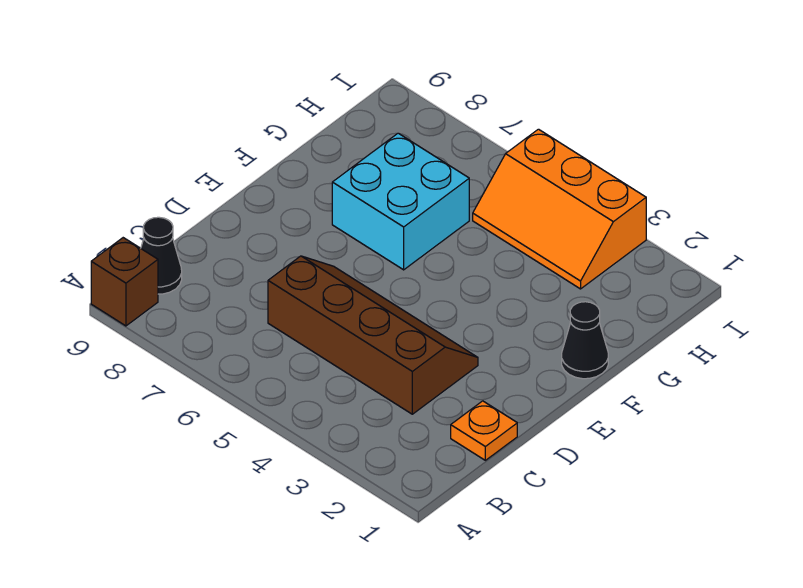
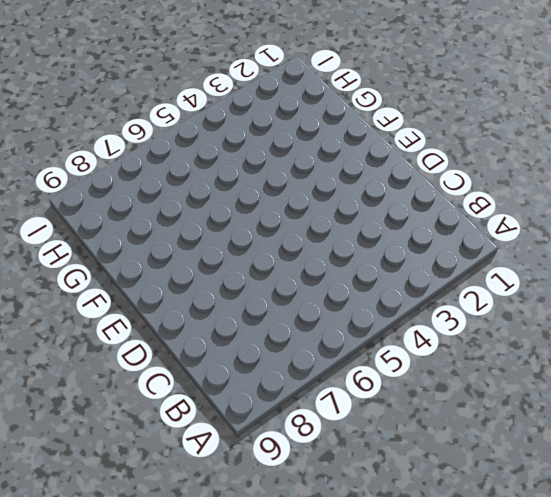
none -> brown 1x1 brick [91,238,158,326]
none -> black 1x1 cone [141,217,182,294]

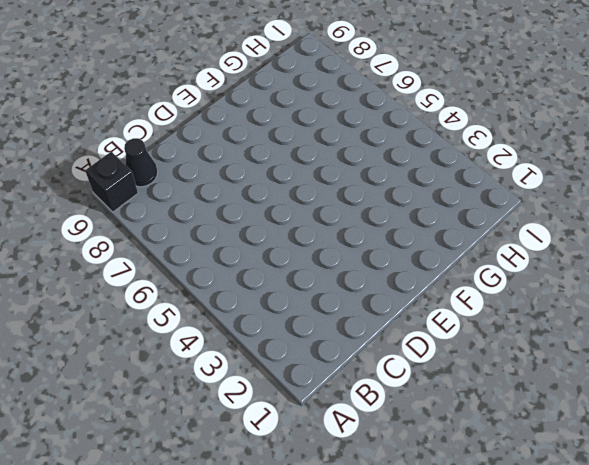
black 1x1 brick [85,152,138,212] -> brown 1x1 brick [91,238,158,326]
none -> orange 1x1 plate [451,401,517,460]
none -> brown 2x4 slope [268,256,478,414]

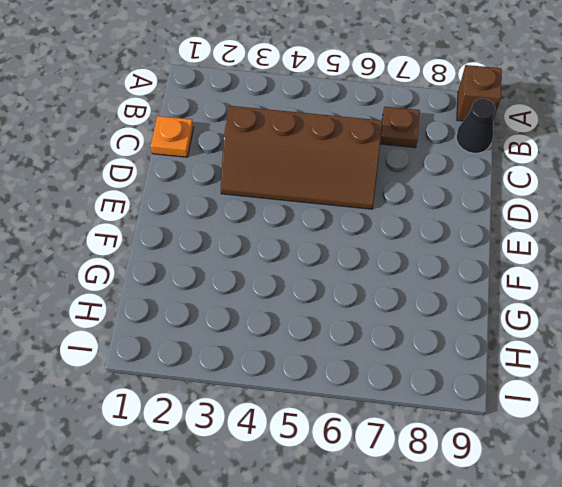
brown 1x1 plate [380,107,420,148] -> none
none -> black 1x1 cone [562,302,608,379]
none -> cyan 2x2 brick [332,133,469,270]

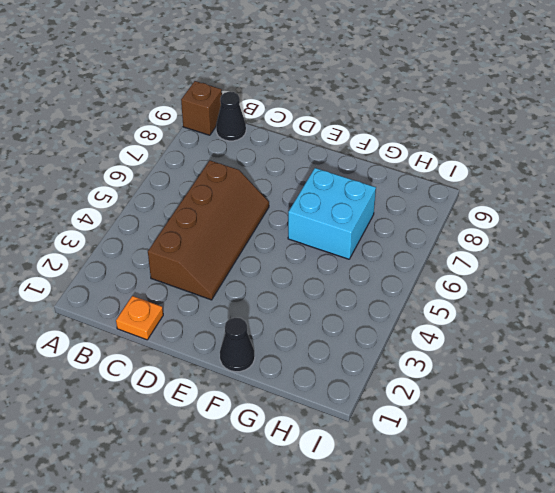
none -> orange 2x3 slope [473,129,646,289]

